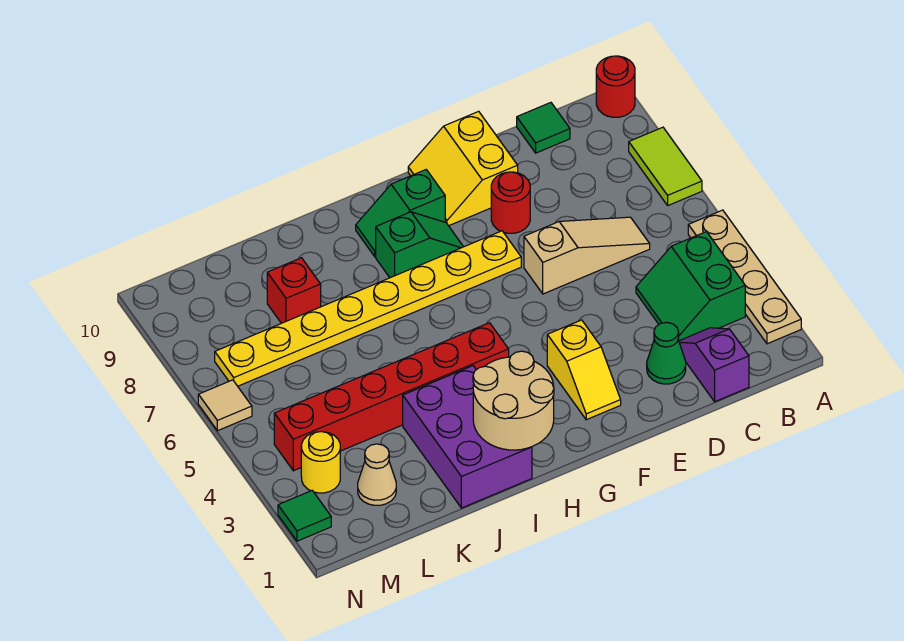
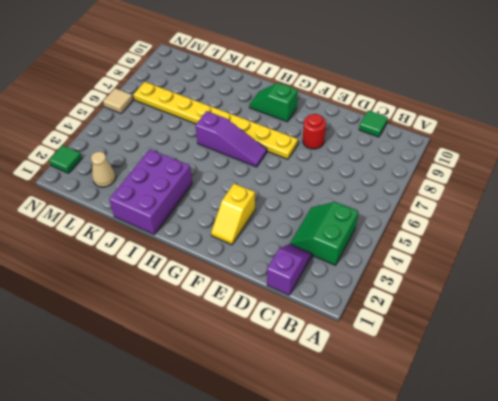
purple 1x3 slope [195,111,267,167] -> none
none -> tan 1x4 plate [688,210,801,344]
none -> lime 1x2 tile [629,127,702,205]
none -> red 1x1 round brick [596,56,635,117]

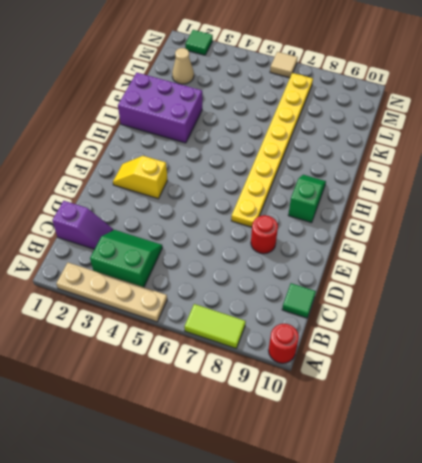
none -> tan 1x3 slope [524,217,650,294]
none -> green 1x1 cone [647,322,686,384]
none -> yellow 2x2 slope [408,111,518,226]

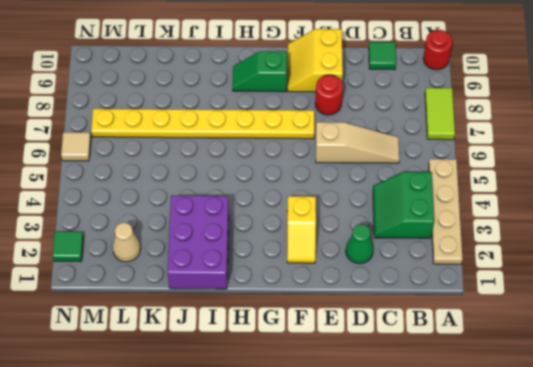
none -> purple 1x2 slope [679,328,749,402]
none -> green 1x2 slope [376,212,463,278]
none -> red 1x6 brick [274,323,509,471]

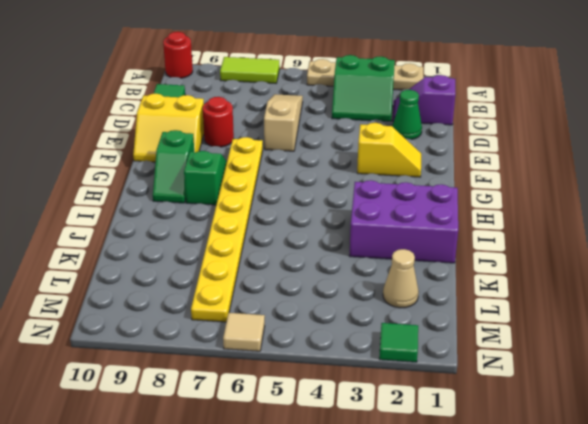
none -> red 1x6 brick [274,323,509,471]
none -> red 1x1 brick [267,258,321,323]
none -> yellow 1x1 round brick [301,432,340,493]

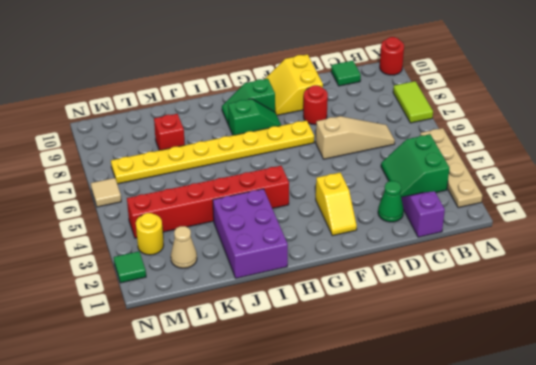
none -> tan 2x2 round brick [473,351,554,450]

